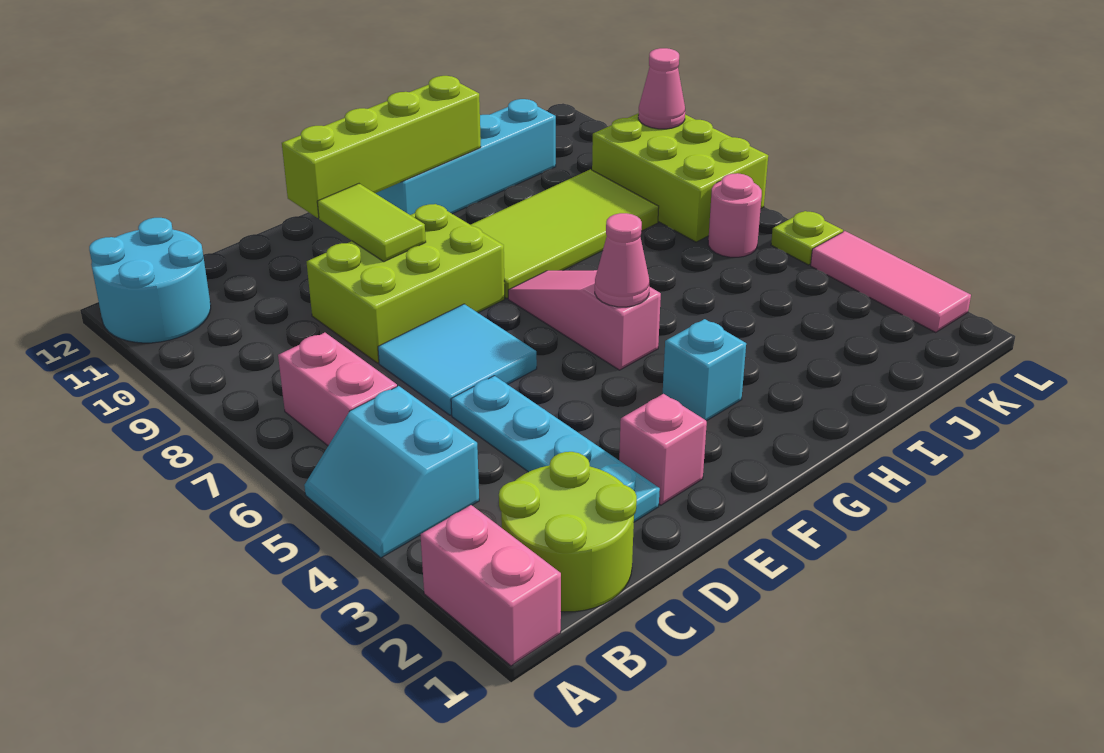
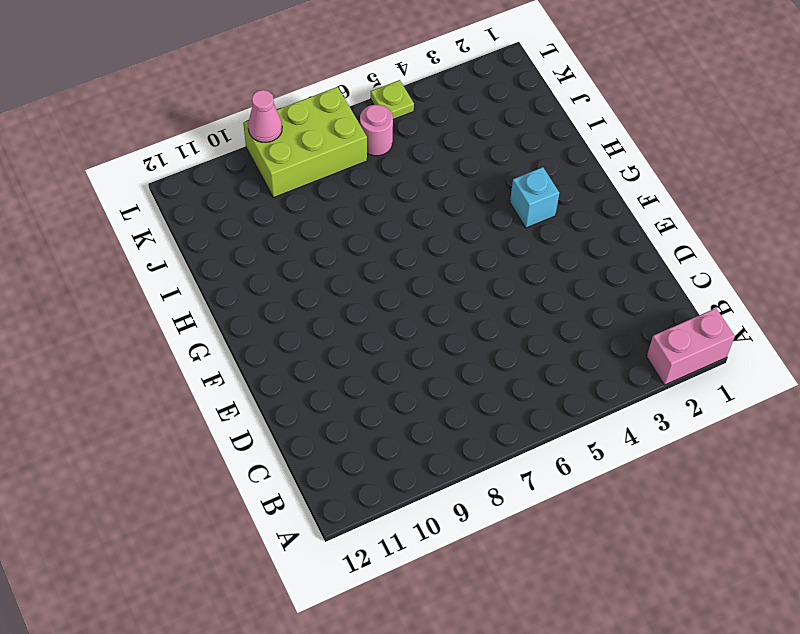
none -> cyan 2x2 slope [304,386,479,558]
none -> cyan 2x2 round brick [89,218,211,343]
none -> lime 2x2 round brick [499,452,637,612]

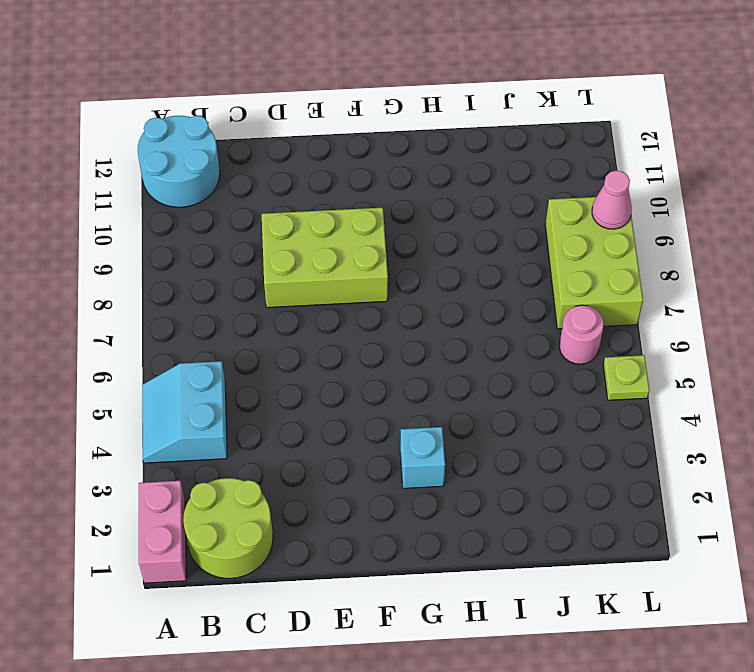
none -> pink 1x2 brick [278,333,397,446]
none -> cyan 1x4 plate [451,376,660,522]
none -> cyan 2x2 tile [378,304,537,415]

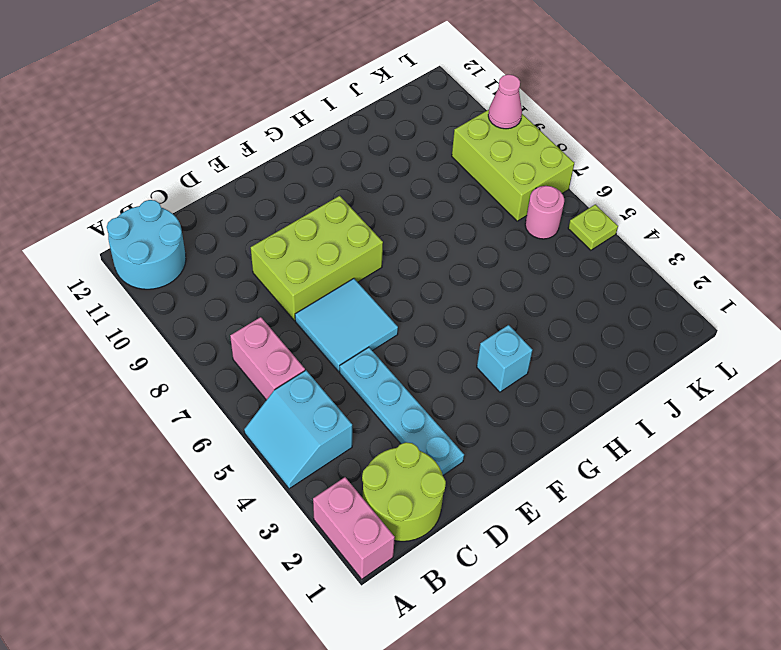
none -> pink 1x1 brick [619,394,707,505]
none -> pink 1x3 slope [508,270,661,370]
none -> lime 2x4 tile [471,169,659,298]

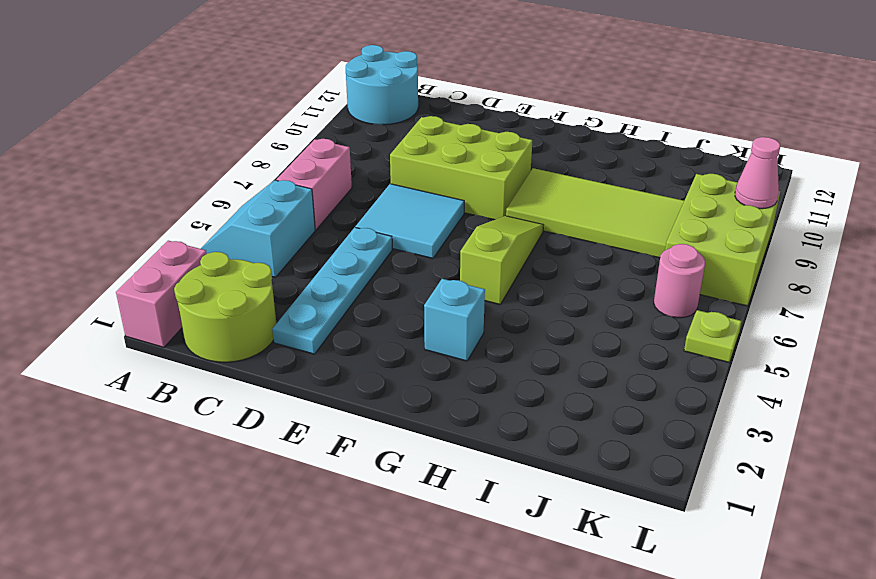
lime 1x3 slope [460,216,543,304] -> pink 1x3 slope [508,270,661,370]
none -> pink 1x1 brick [619,394,707,505]
none -> cyan 1x4 brick [375,99,556,215]
none -> pink 1x3 tile [811,231,971,333]

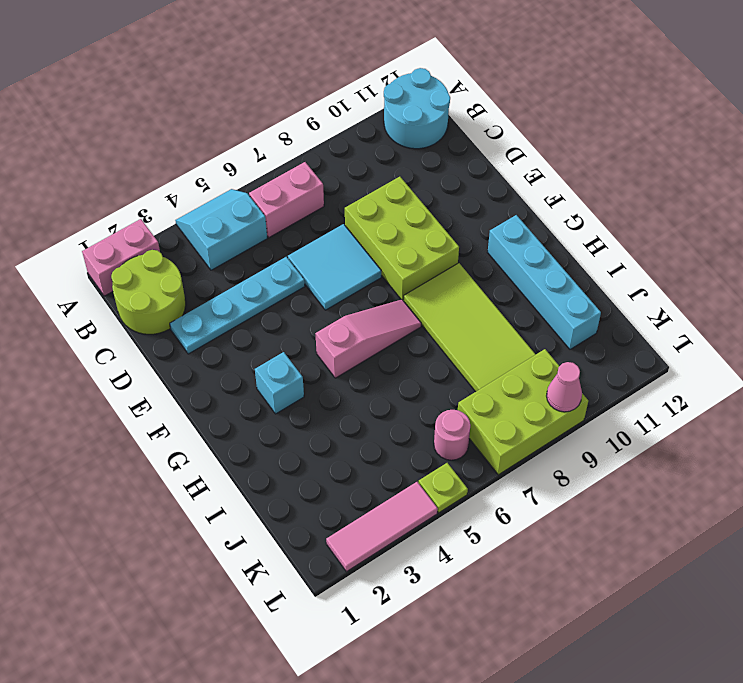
none -> pink 1x1 brick [619,394,707,505]
none -> lime 1x2 tile [317,184,426,262]
none -> lime 1x4 brick [282,76,481,218]

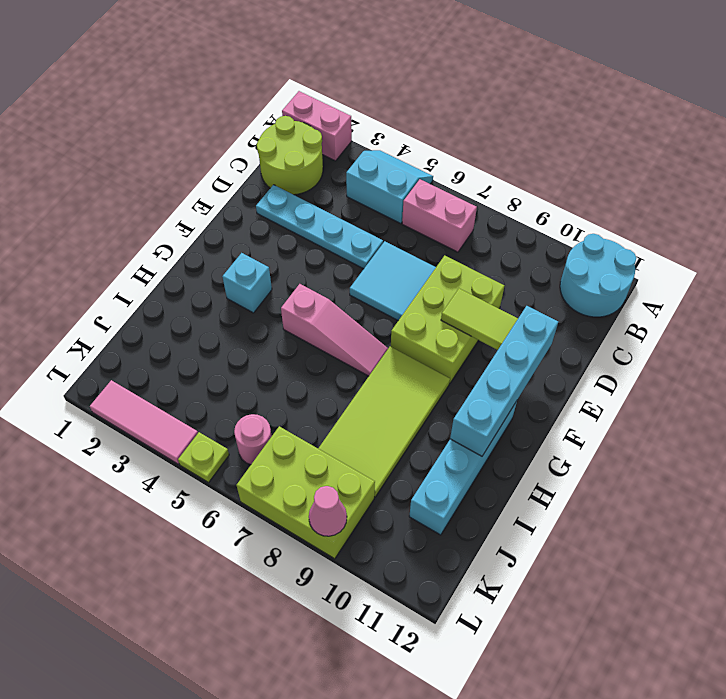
cyan 1x4 brick [450,306,558,456] -> lime 1x4 brick [282,76,481,218]
none -> pink 1x1 brick [619,394,707,505]
none -> pink 1x1 cone [595,213,650,307]

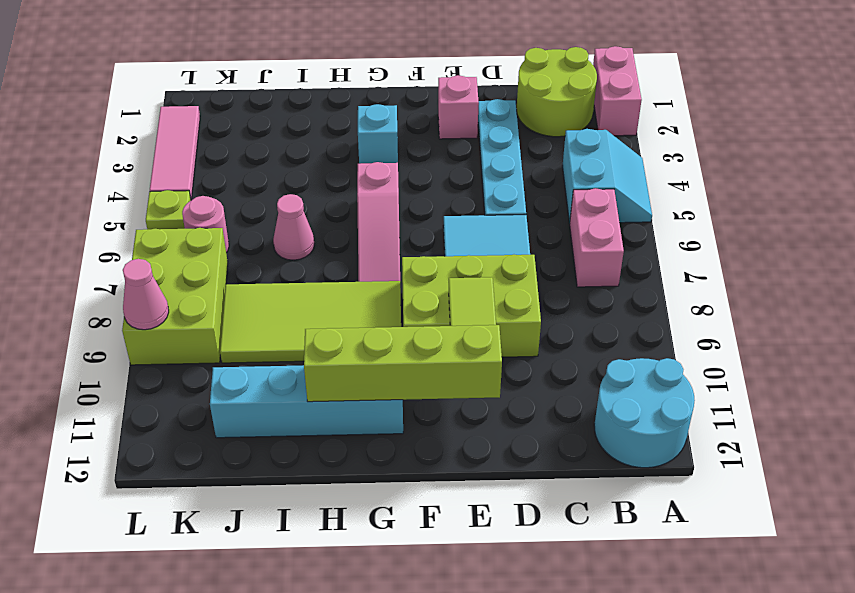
pink 1x1 cone [273,194,314,260] -> pink 1x1 cone moved to [595,213,650,307]

